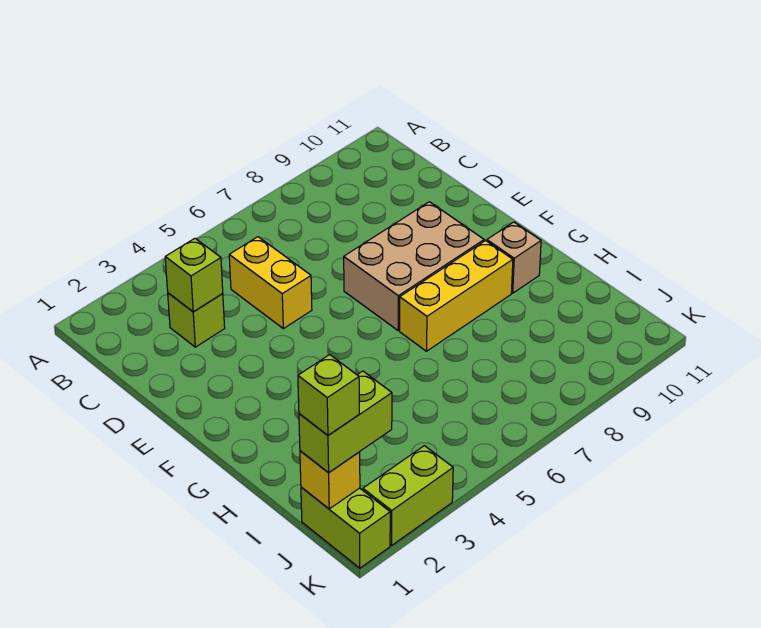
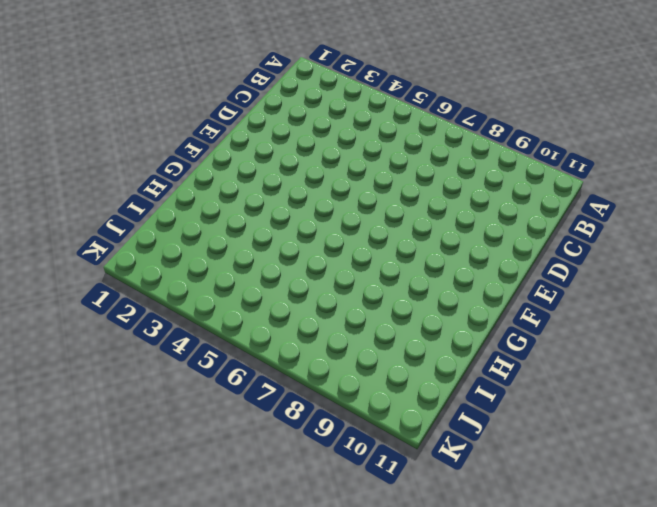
none -> lime 1x1 brick [168,293,225,347]
none -> yellow 1x2 brick [229,237,312,329]

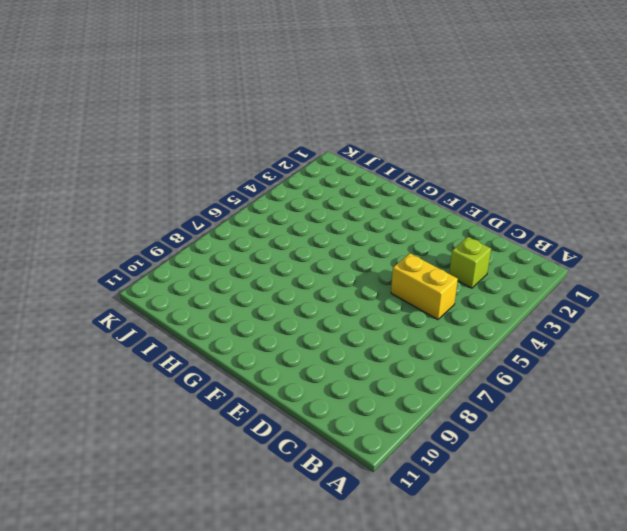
none -> tan 2x3 brick [344,202,484,330]
none -> yellow 1x3 brick [400,241,513,351]

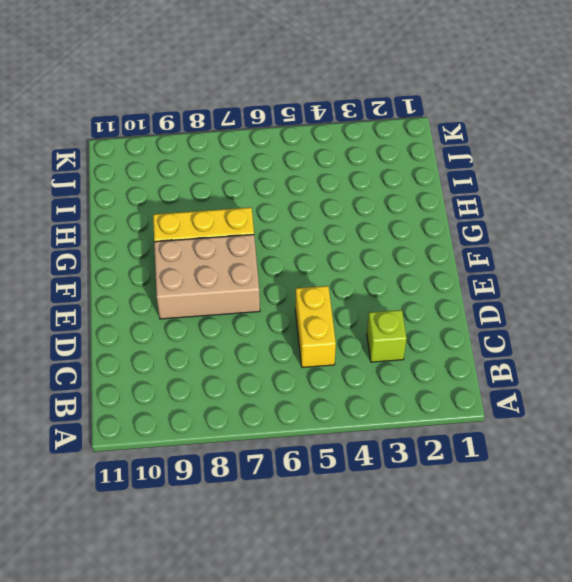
none -> tan 1x1 brick [487,222,541,293]
none -> lime 1x2 brick [301,487,390,568]

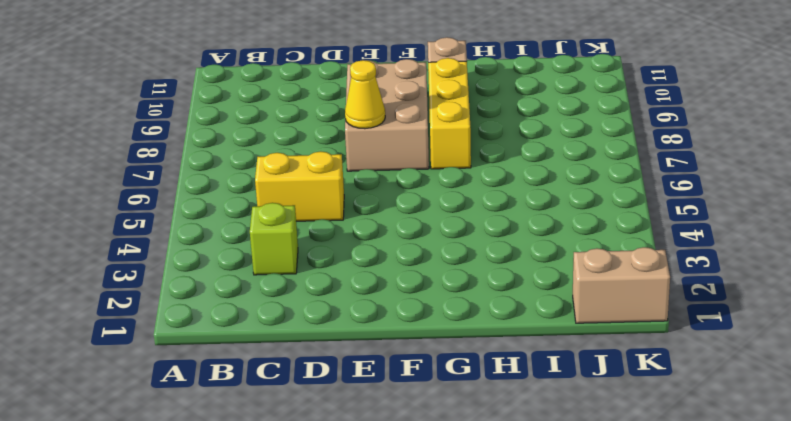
yellow 1x1 cone [345,60,385,129] -> none
tan 1x2 brick [573,247,670,323] -> lime 1x2 brick [301,487,390,568]
none -> lime 1x2 brick [363,446,453,545]
none -> lime 1x1 brick [165,238,223,312]

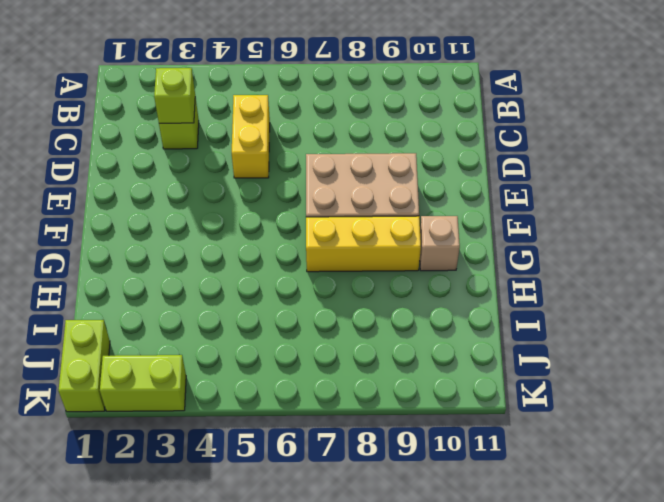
none -> yellow 1x1 brick [300,451,360,509]
none -> lime 1x2 brick [299,371,392,473]

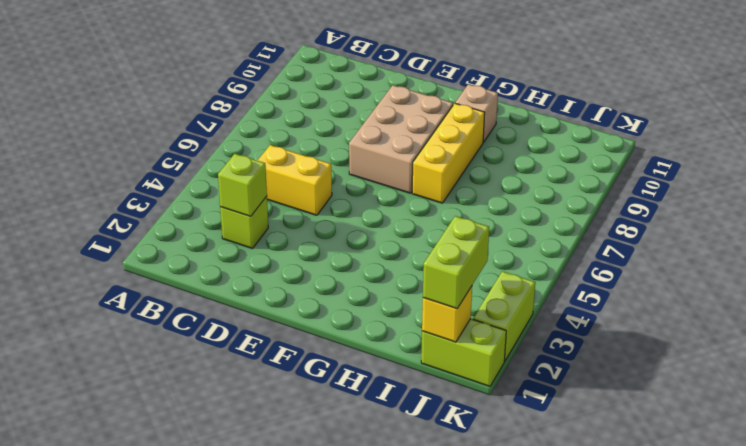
none -> lime 1x1 brick [298,355,359,435]

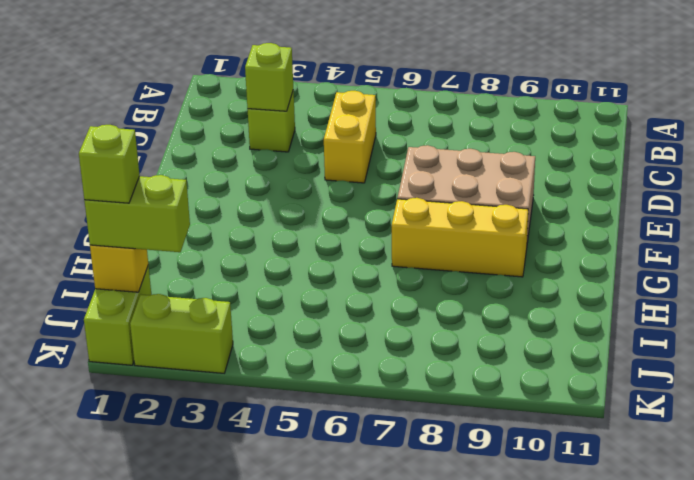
none -> tan 1x1 brick [487,222,541,293]

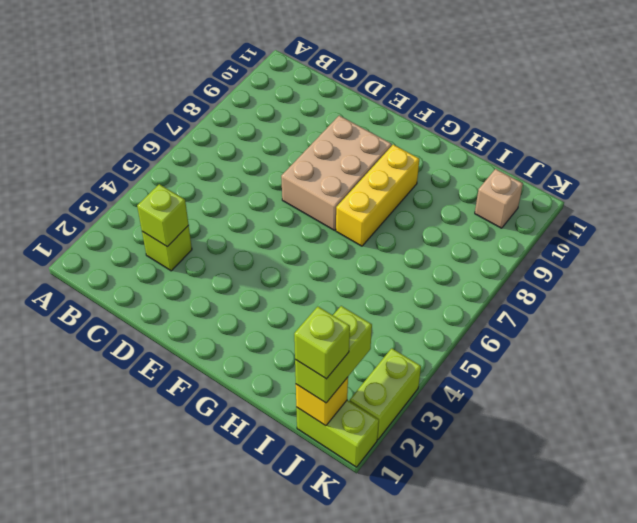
tan 1x1 brick [475,169,523,228] -> tan 1x1 brick moved to [487,222,541,293]
none -> yellow 1x2 brick [229,237,312,329]

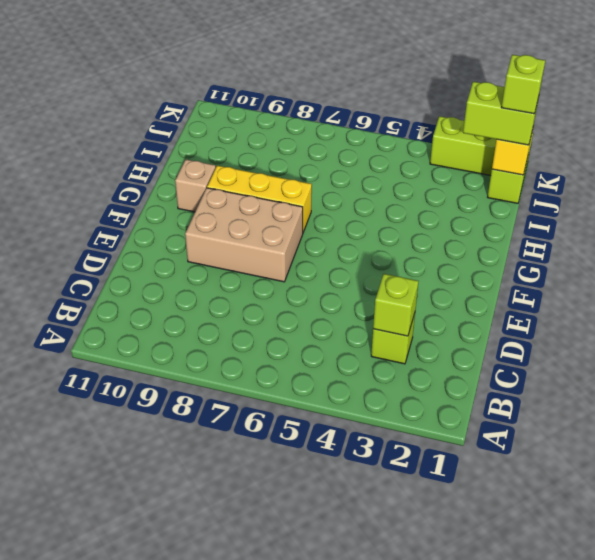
none -> yellow 1x2 brick [229,237,312,329]

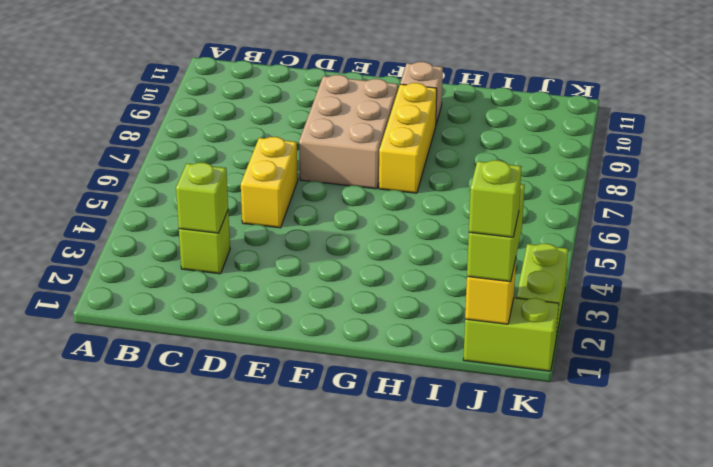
yellow 1x2 brick [241,137,298,228] -> yellow 1x2 brick turned to [229,237,312,329]

